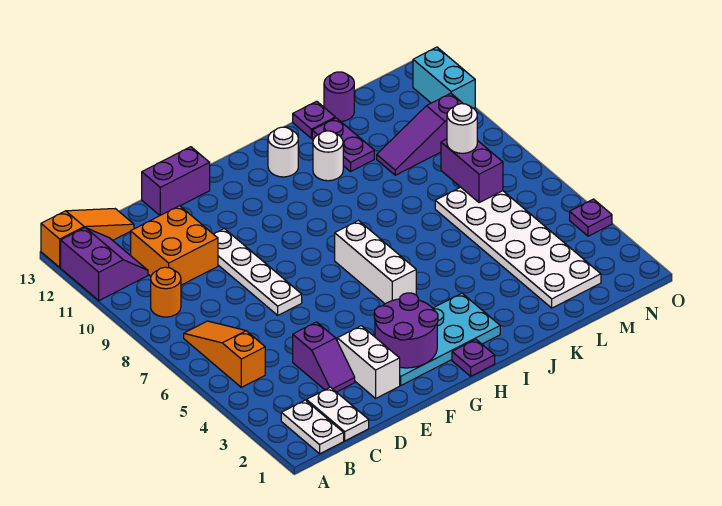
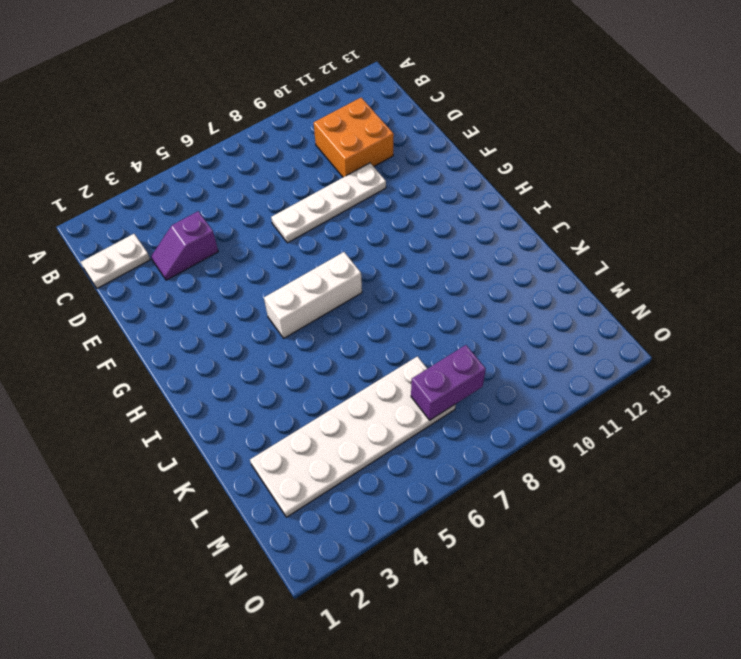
none -> purple 2x2 slope [61,228,148,301]
none -> orange 1x3 slope [41,209,134,267]
none -> white 1x2 plate [281,400,344,454]

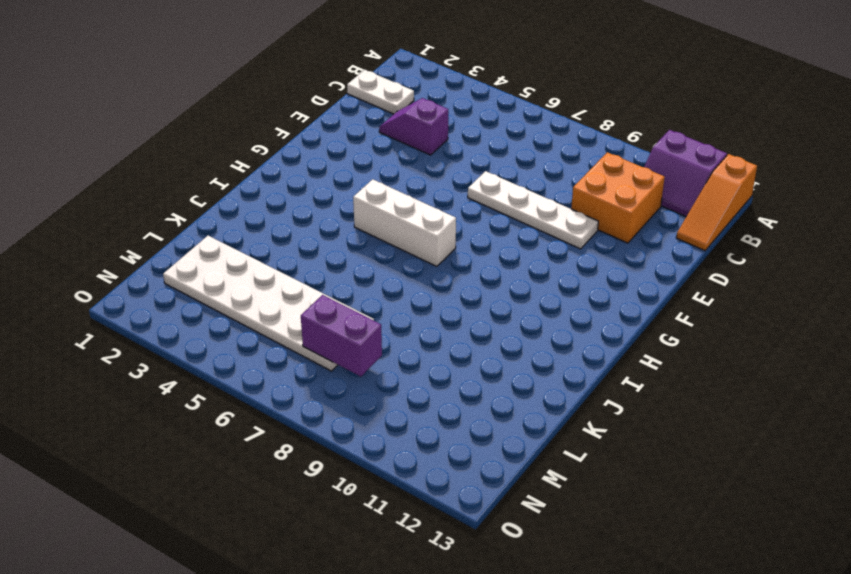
none -> white 1x2 plate [281,400,344,454]
none -> orange 1x3 slope [184,321,265,387]
none -> orange 1x1 round brick [151,267,181,317]

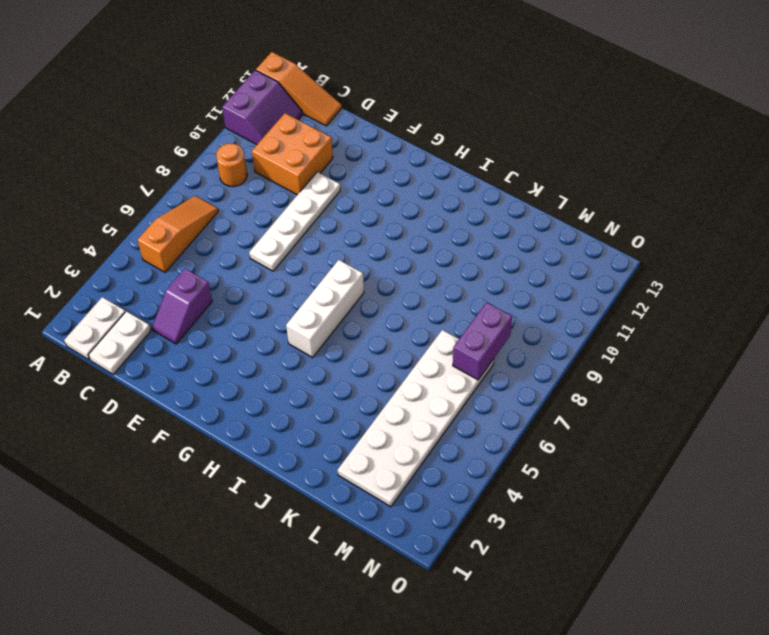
none -> white 1x2 brick [337,326,400,398]
none -> purple 1x2 brick [142,147,210,215]
none -> cyan 2x4 plate [400,293,500,385]

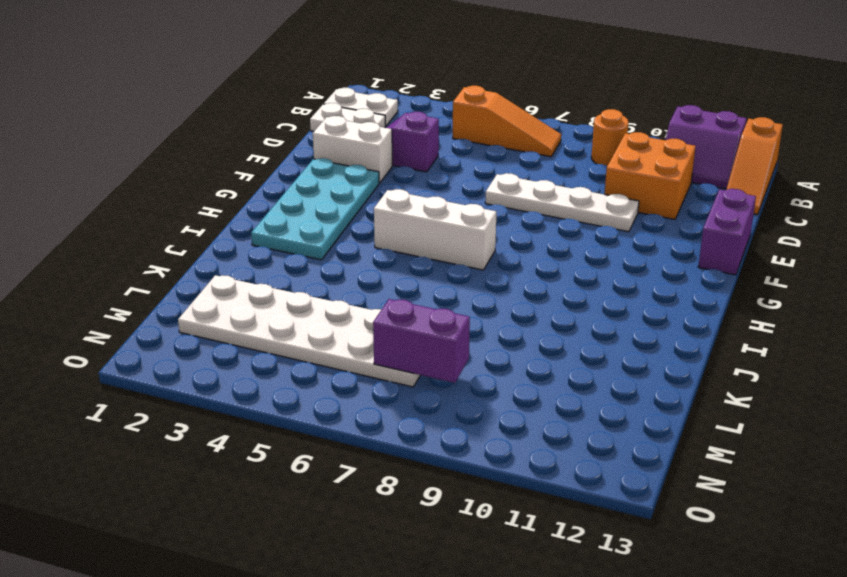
none -> purple 1x1 plate [452,339,495,376]
none -> white 1x1 round brick [268,127,298,177]
none -> white 1x1 round brick [313,131,343,181]

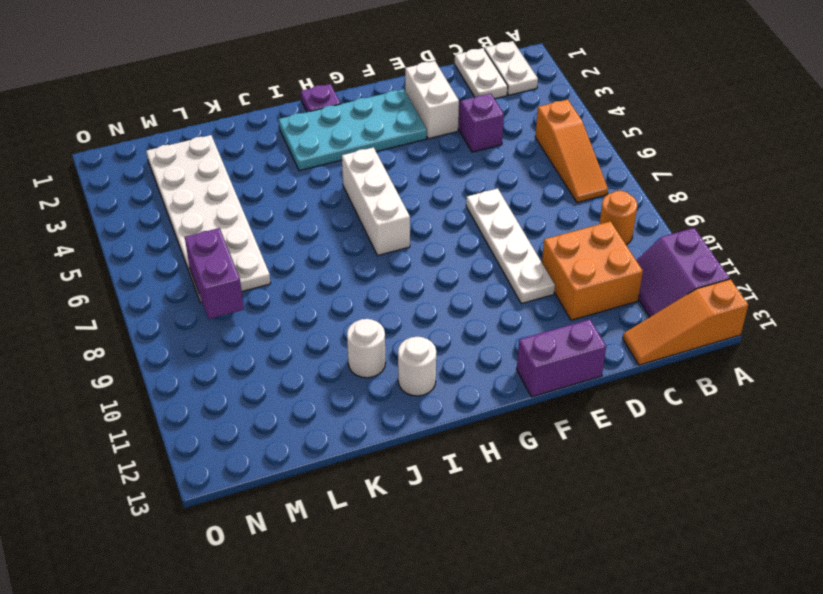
none -> purple 1x2 plate [312,118,374,172]
none -> purple 1x1 plate [293,101,335,138]
none -> purple 1x3 slope [377,93,463,175]

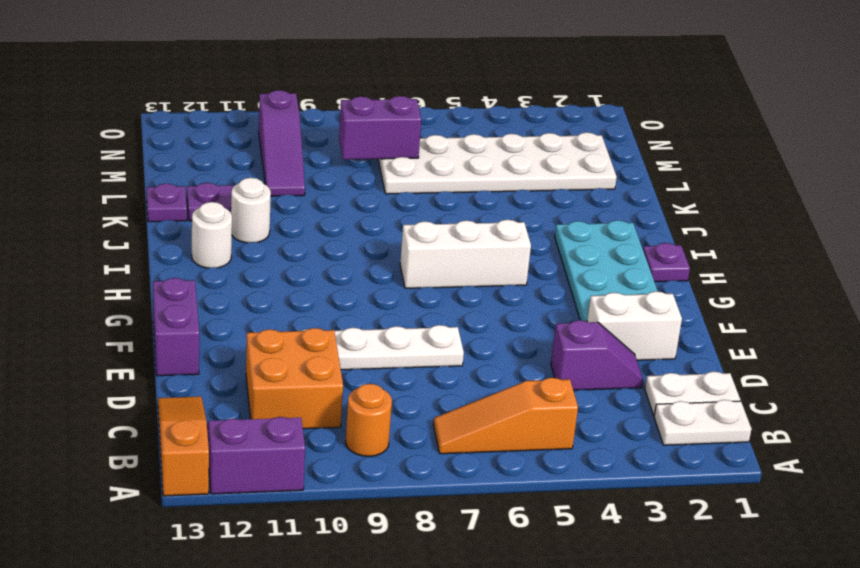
none -> purple 1x1 round brick [324,72,354,121]
none -> purple 1x1 plate [570,199,612,236]
none -> cyan 1x2 brick [413,47,475,108]

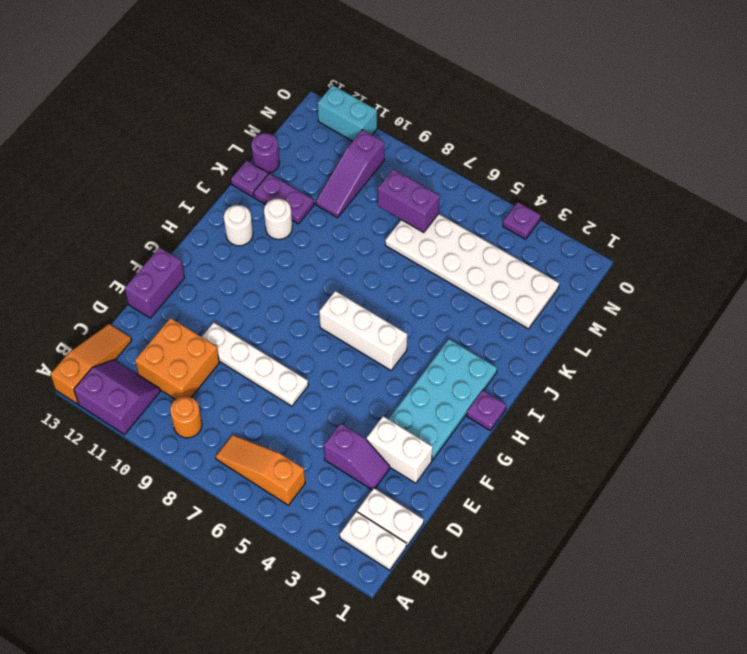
none -> purple 2x2 round brick [374,293,438,368]
none -> white 1x1 round brick [447,104,477,153]

